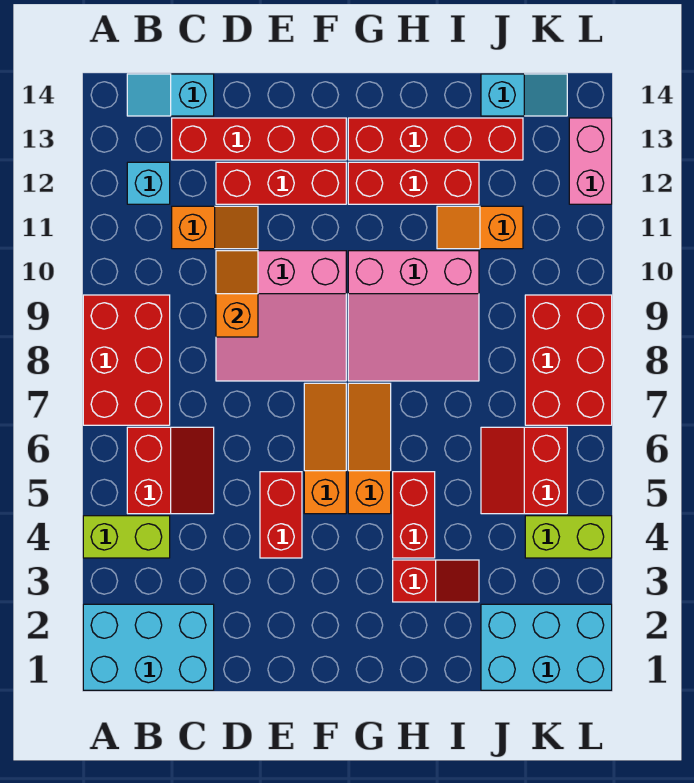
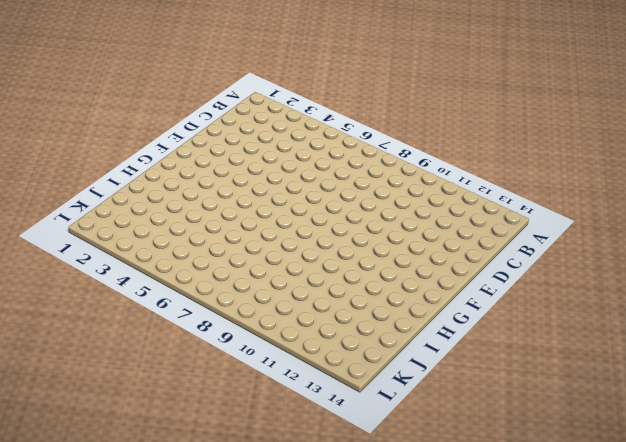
none -> cyan 2x3 brick [83,604,214,690]
none -> lime 1x2 brick [83,516,170,558]
none -> red 2x3 brick [83,295,170,425]

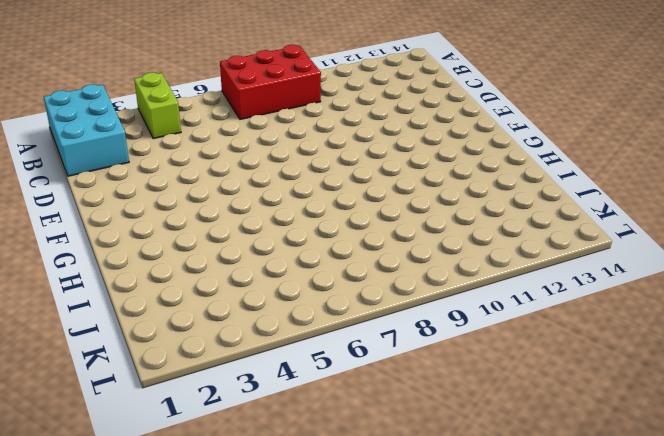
none -> red 2x2 slope [127,427,214,514]
none -> cyan 1x1 brick [127,162,170,204]
none -> cyan 1x2 slope [127,74,214,116]

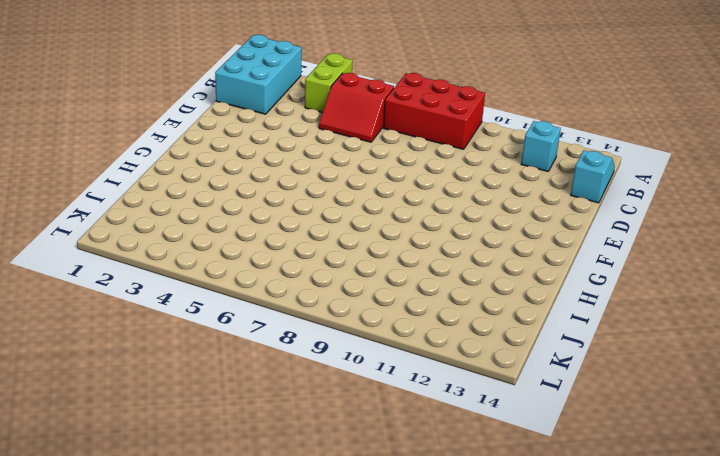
none -> orange 1x2 slope [172,206,258,249]
none -> red 1x4 brick [172,118,346,160]
none -> pink 3x3 slope [216,251,346,381]

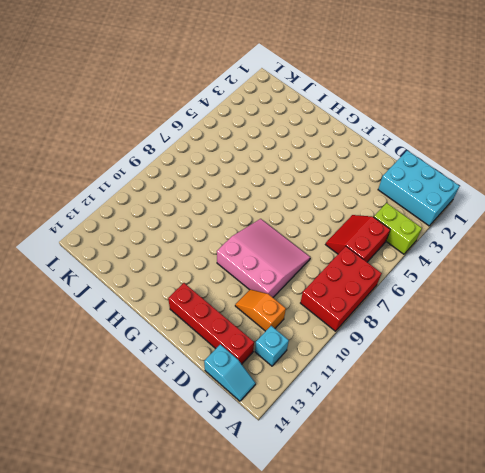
none -> red 1x3 brick [216,162,346,204]
none -> red 1x2 brick [260,472,302,558]
none -> orange 1x3 slope [304,383,346,514]

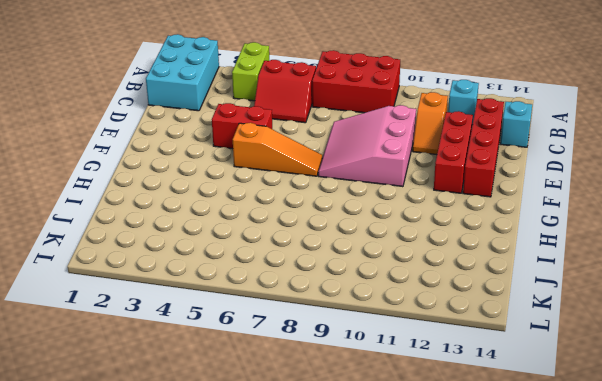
none -> orange 1x3 slope [348,383,391,514]
none -> pink 3x3 slope [348,251,479,381]
none -> red 1x3 brick [348,162,479,204]

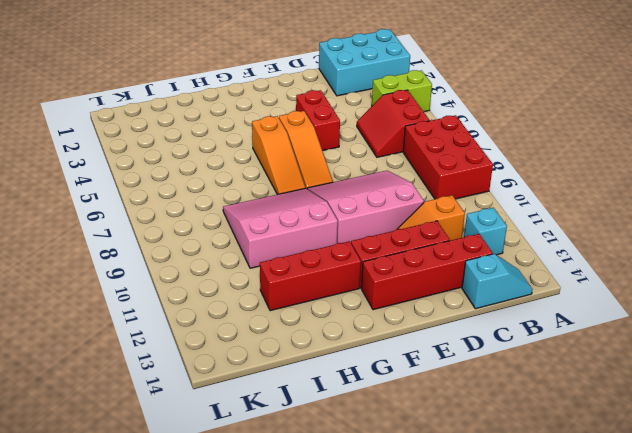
none -> red 1x4 brick [348,118,523,160]
none -> red 1x2 slope [393,560,479,602]
none -> red 1x2 brick [393,472,435,558]

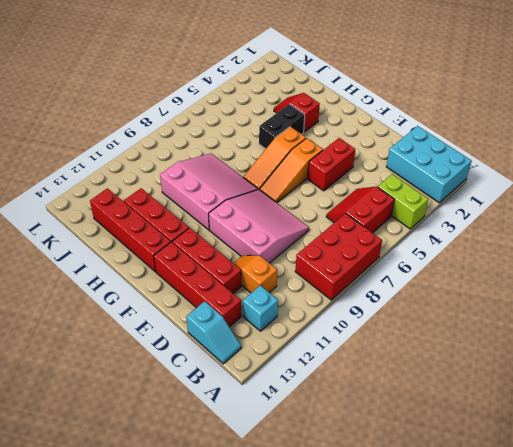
black 1x2 brick [259,104,305,149] -> red 1x2 brick [393,472,435,558]
none -> orange 1x2 slope [437,206,523,249]
none -> cyan 2x3 brick [481,604,612,690]
none -> red 2x2 slope [481,427,567,514]

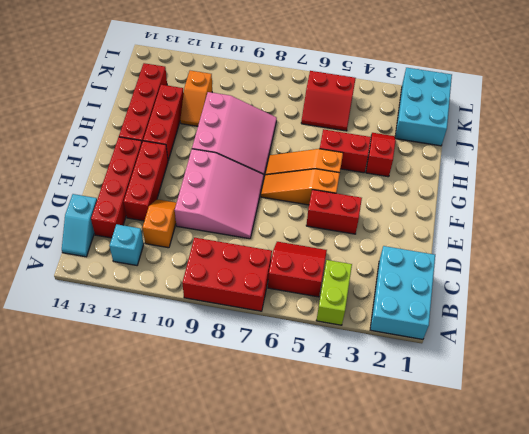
none -> cyan 1x2 slope [481,74,567,116]
none -> lime 1x2 brick [525,516,612,558]
none -> red 2x3 brick [525,295,612,425]

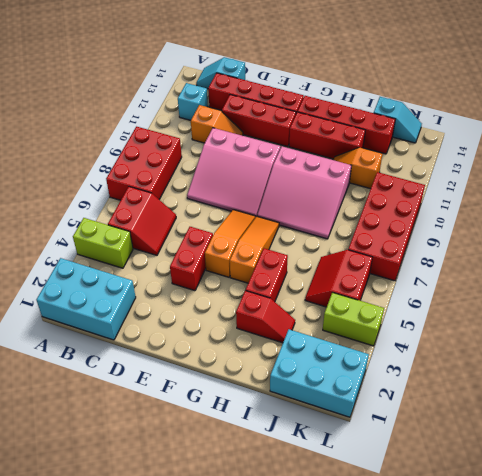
red 2x4 brick [348,172,425,281] -> red 2x3 brick [525,295,612,425]
none -> pink 1x2 brick [569,118,612,204]
none -> orange 1x2 slope [216,251,258,337]

